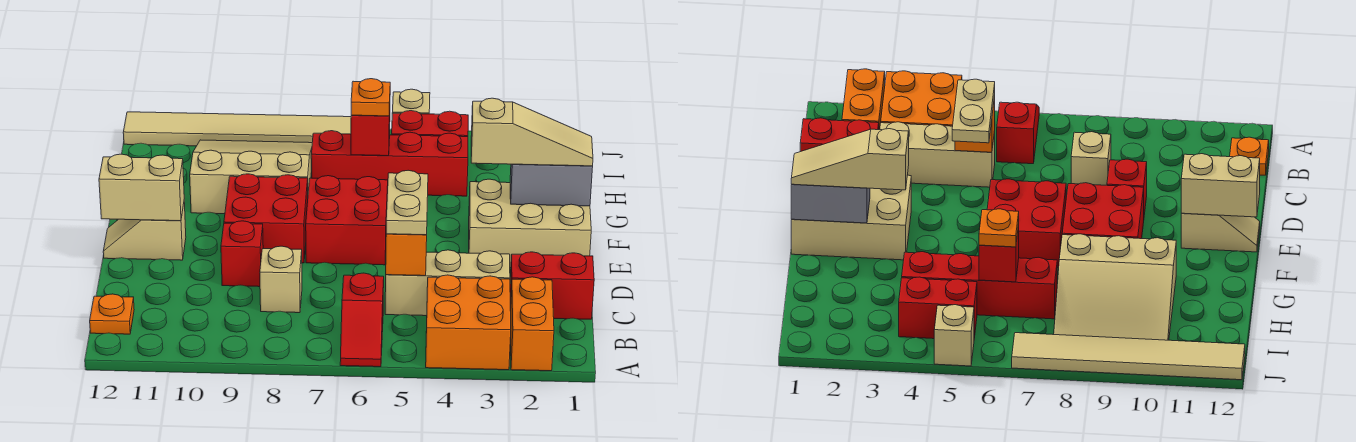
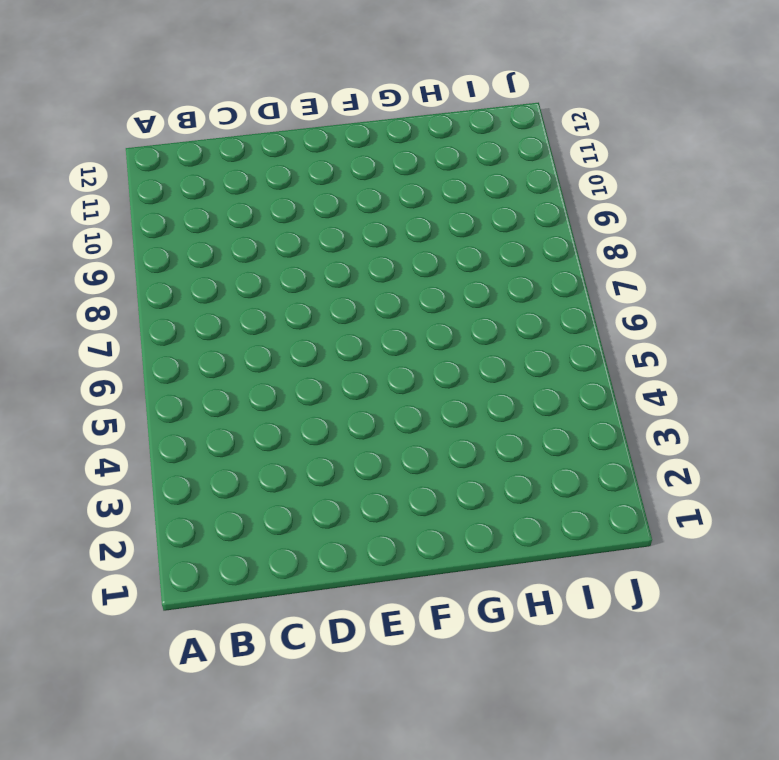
none -> orange 1x2 brick [511,277,554,371]
none -> orange 2x2 brick [426,275,511,370]
none -> red 1x2 slope [340,273,384,367]

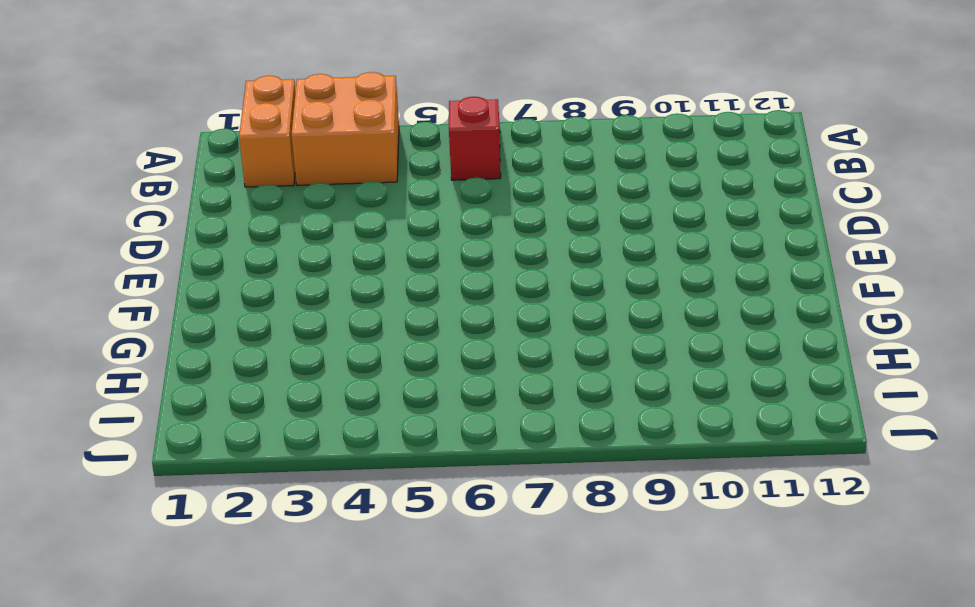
none -> orange 1x1 plate [90,294,134,334]
none -> red 1x2 brick [510,252,594,319]
none -> tan 1x3 brick [385,250,510,316]

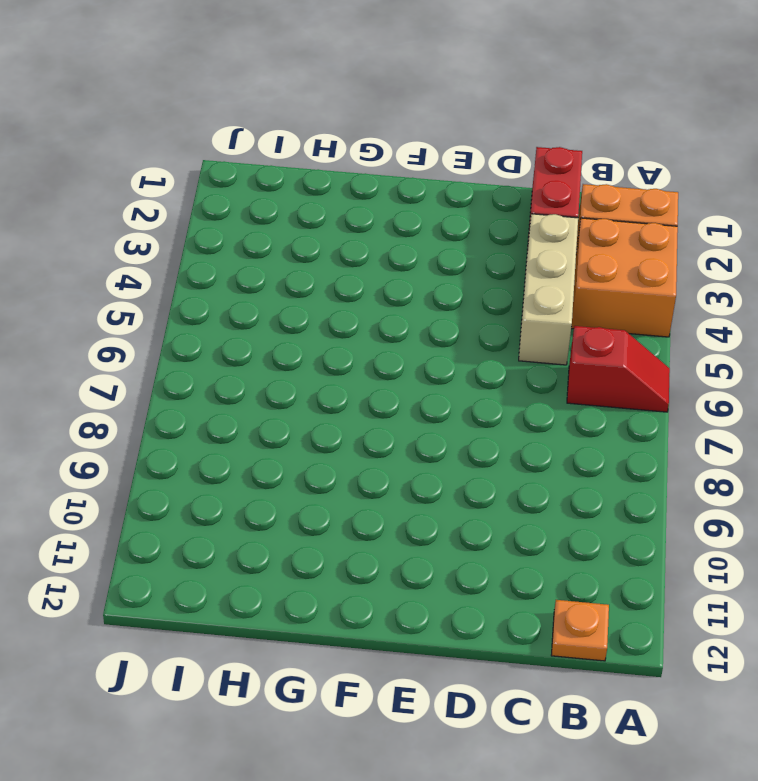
none -> tan 1x1 brick [260,246,302,313]
none -> red 1x1 brick [221,221,263,287]
none -> tan 2x3 brick [469,179,591,268]

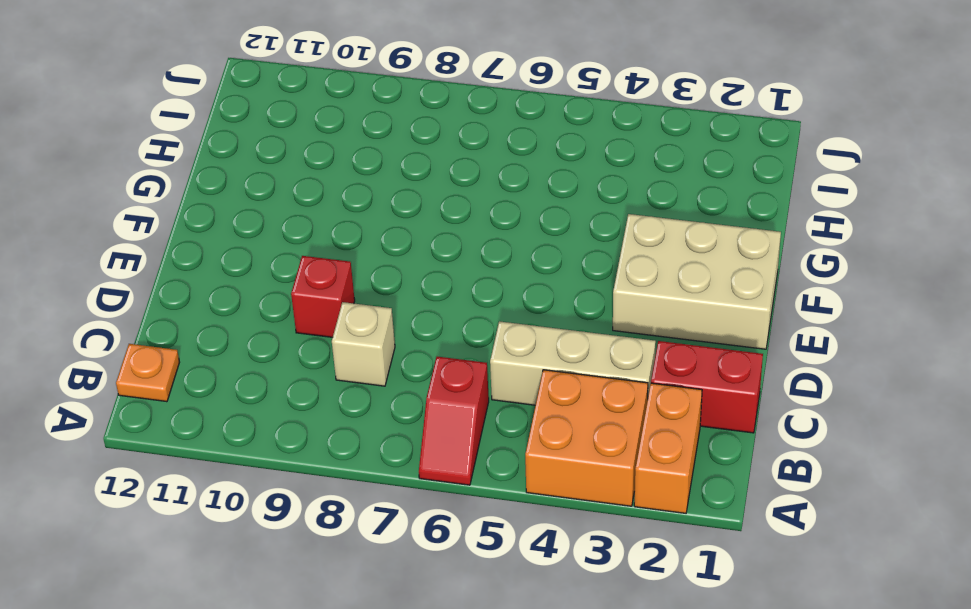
none -> red 2x2 brick [306,176,388,265]
none -> red 2x2 brick [224,174,308,263]
none -> tan 1x2 slope [103,203,186,260]

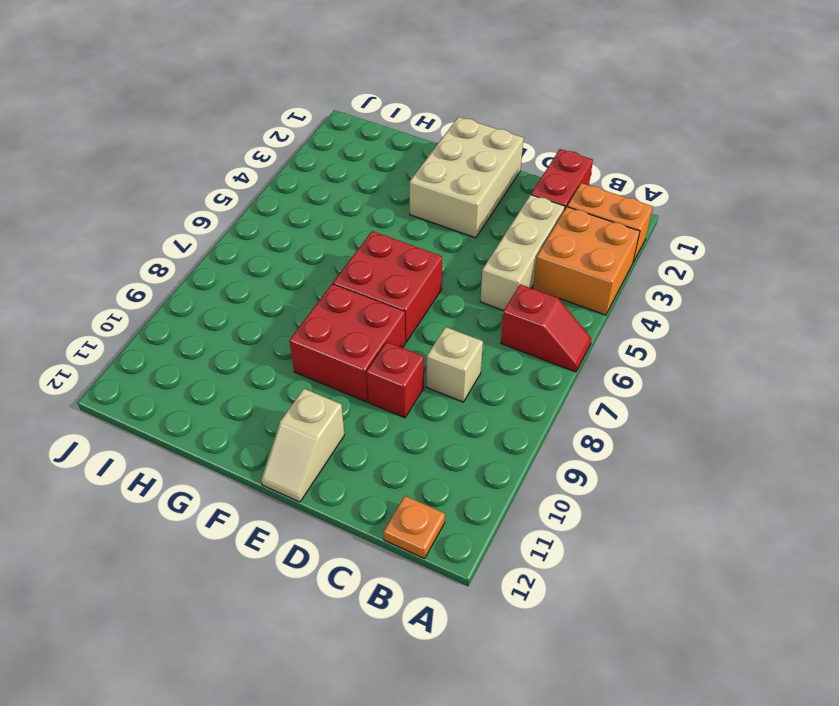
none -> tan 3x3 slope [190,140,312,214]
none -> red 1x4 brick [311,131,468,196]
none -> red 1x2 brick [392,111,468,137]

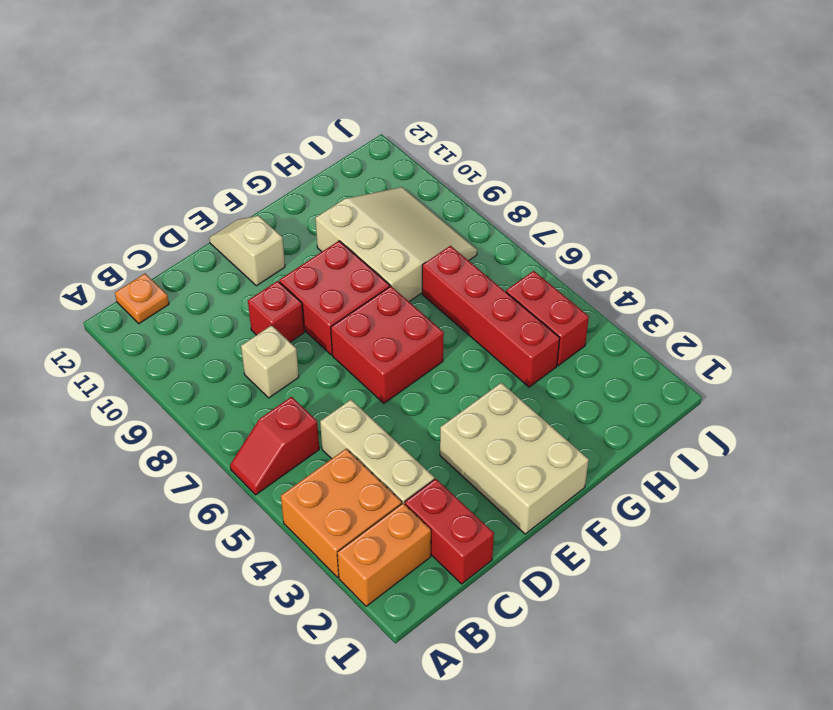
none -> tan 1x1 brick [392,89,430,114]
none -> tan 1x6 tile [123,112,351,146]
none -> orange 1x1 brick [386,234,427,276]

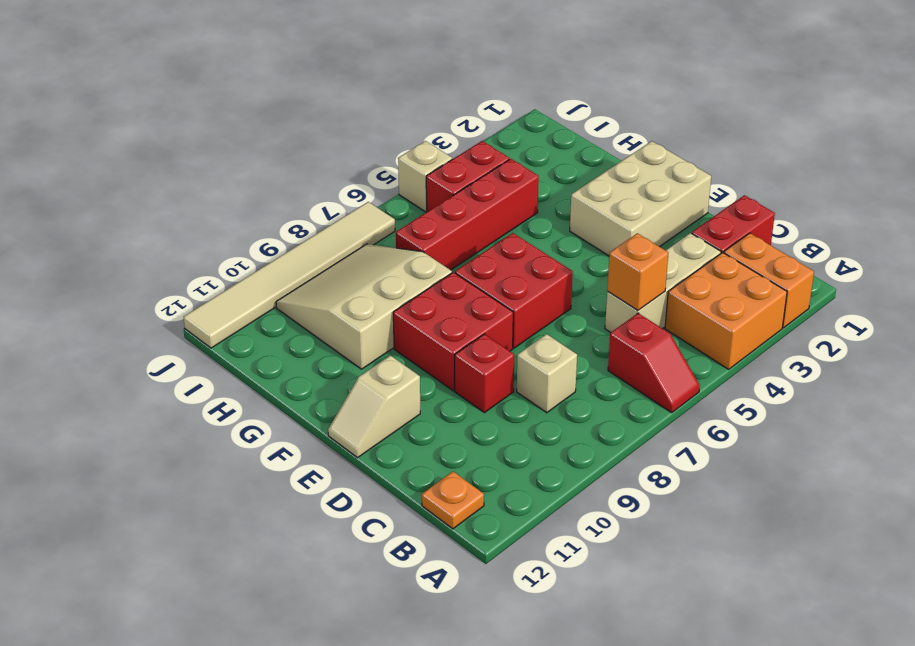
none -> tan 1x2 brick [99,154,184,221]
none -> grey 1x2 brick [510,164,593,206]
none -> red 1x1 brick [351,110,390,156]

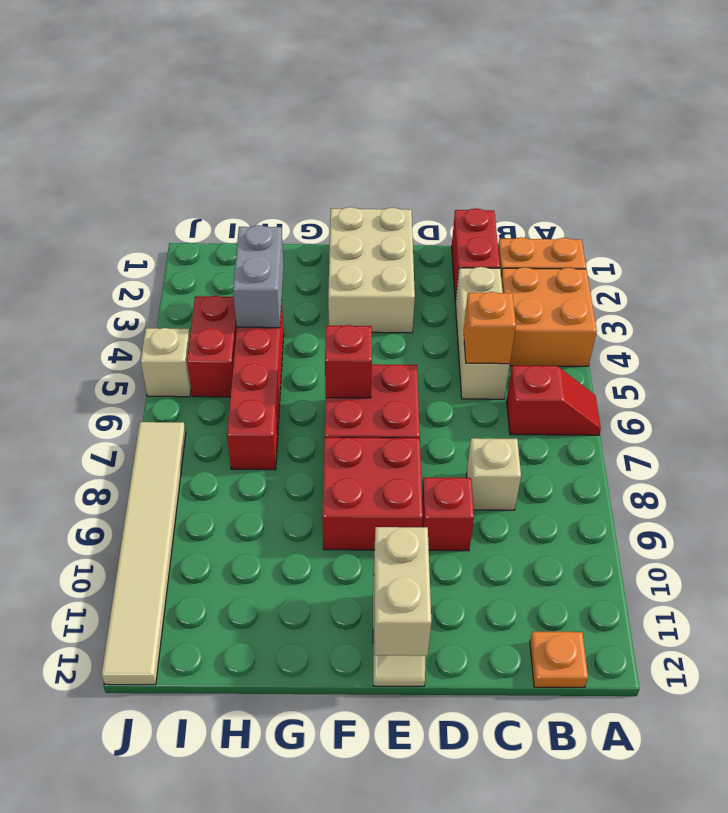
red 1x1 brick [325,325,372,398] -> red 1x1 brick moved to [351,110,390,156]
grey 1x2 brick [233,225,284,328] -> grey 1x2 brick moved to [510,164,593,206]
none -> tan 3x3 slope [190,140,312,214]
none -> tan 1x2 plate [386,170,428,235]
none -> tan 1x3 slope [471,98,593,166]

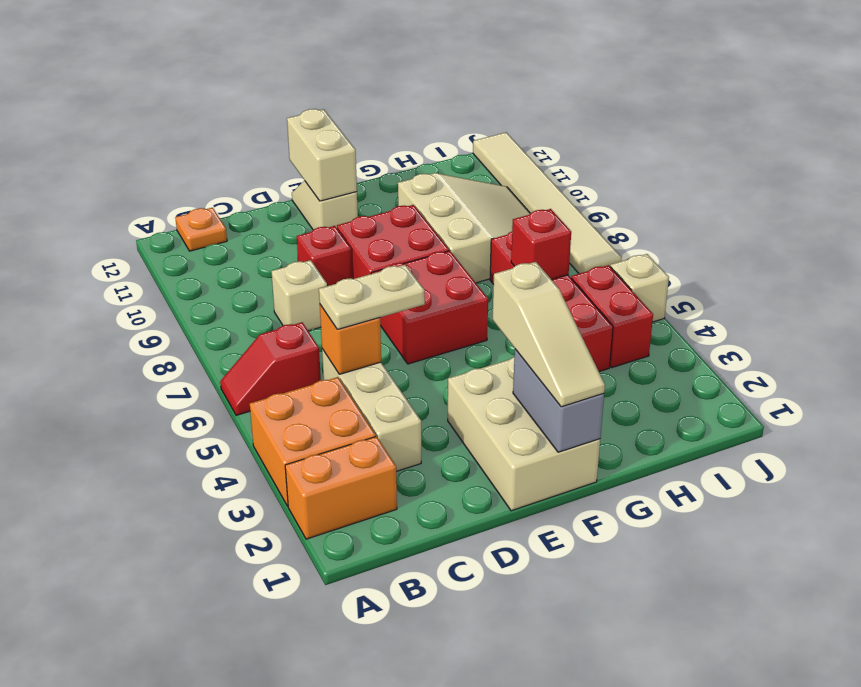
none -> red 1x2 brick [510,252,594,319]
none -> orange 1x1 plate [351,79,390,116]

